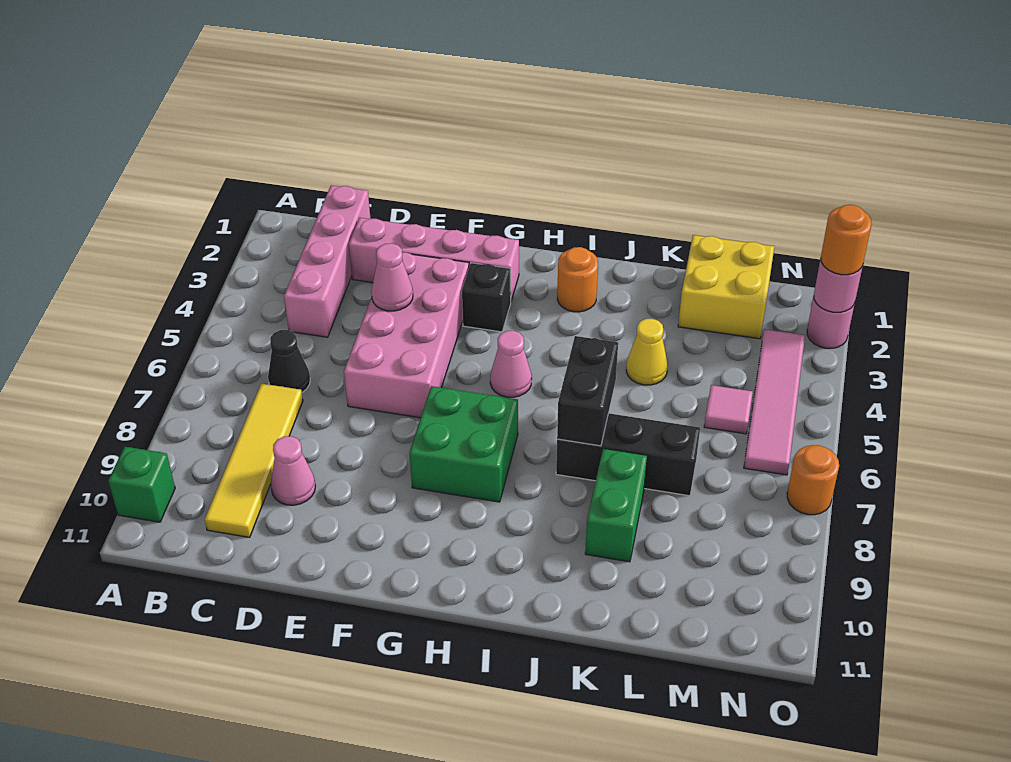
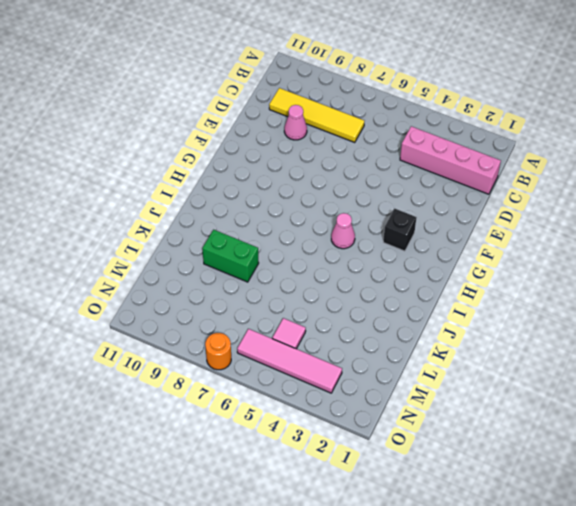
none -> green 1x1 brick [108,447,175,522]
none -> black 1x1 cone [268,330,310,392]
none -> pink 1x4 brick [349,218,519,301]

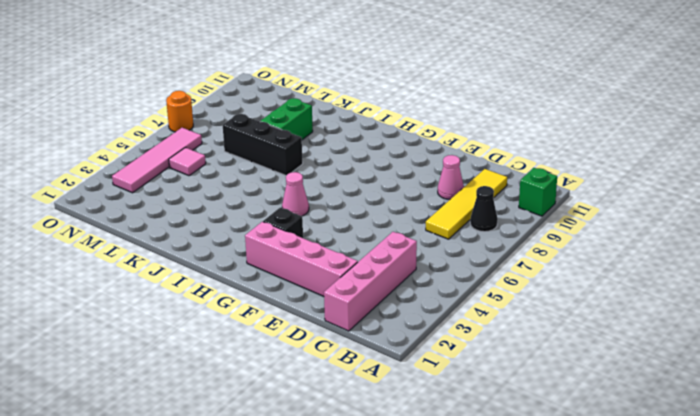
black 1x1 cone [470,186,498,232] -> black 1x1 cone moved to [268,330,310,392]
none -> pink 2x4 brick [344,252,469,418]
none -> green 2x2 brick [409,386,518,502]
none -> orange 1x1 round brick [557,247,598,312]

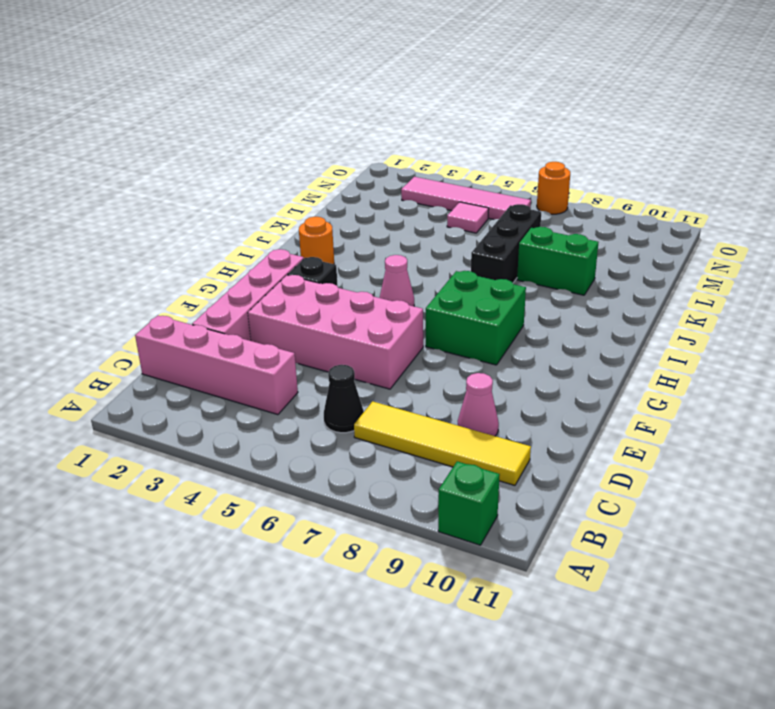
none -> yellow 1x1 cone [626,319,668,385]
none -> yellow 2x2 brick [678,235,774,339]
none -> pink 1x1 round brick [807,296,854,348]

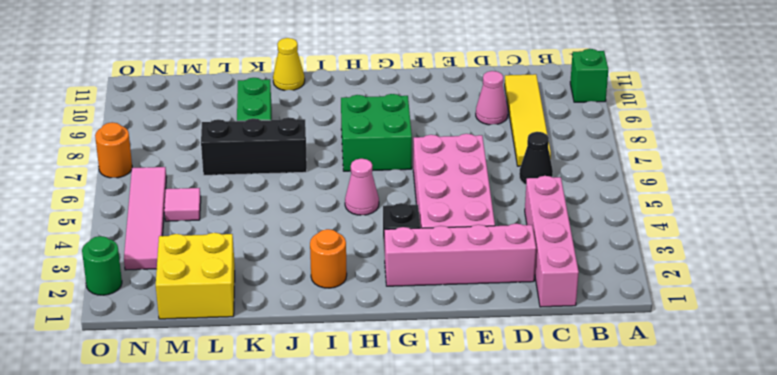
yellow 1x1 cone [273,38,305,91] -> yellow 1x1 cone moved to [626,319,668,385]
green 1x1 round brick [82,236,122,295] -> pink 1x1 round brick [807,296,854,348]
none -> pink 1x1 cone [371,243,413,311]
none -> black 1x2 brick [557,336,618,446]
none -> pink 1x1 round brick [814,259,863,312]

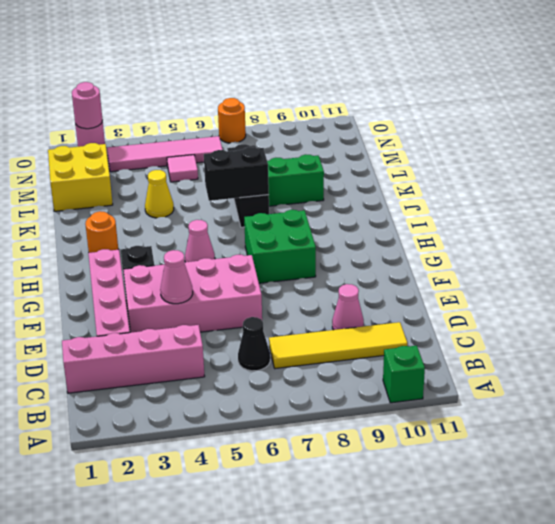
none -> orange 1x1 round brick [821,205,872,275]

